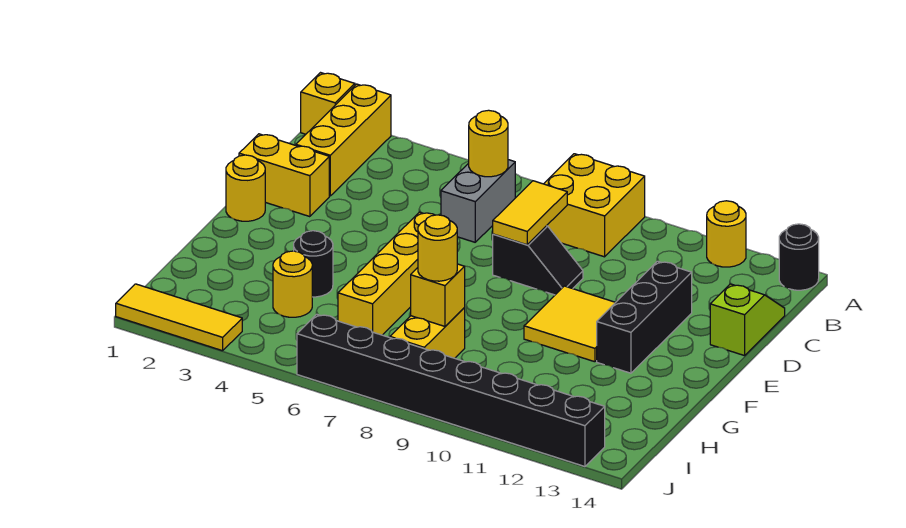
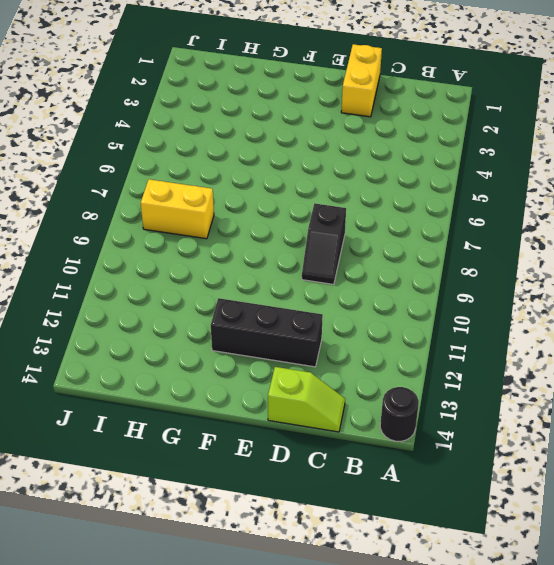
none -> yellow 1x1 brick [301,73,355,134]
none -> yellow 1x3 brick [296,84,391,196]
none -> yellow 2x2 brick [544,154,645,257]

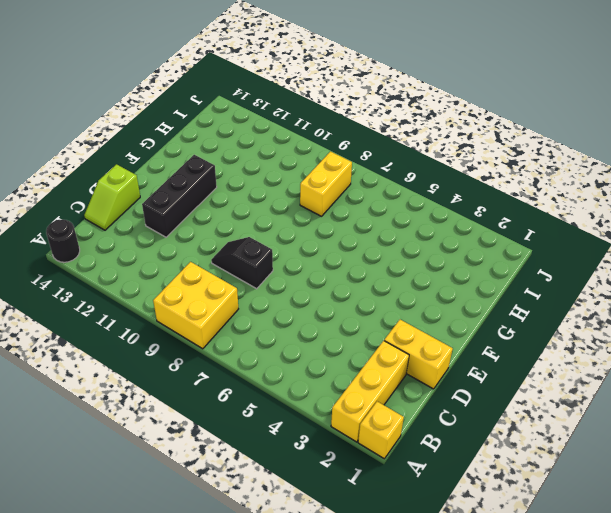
none -> yellow 1x1 round brick [707,201,746,267]
none -> grey 1x2 brick [441,160,515,242]
none -> yellow 1x1 round brick [226,155,265,221]

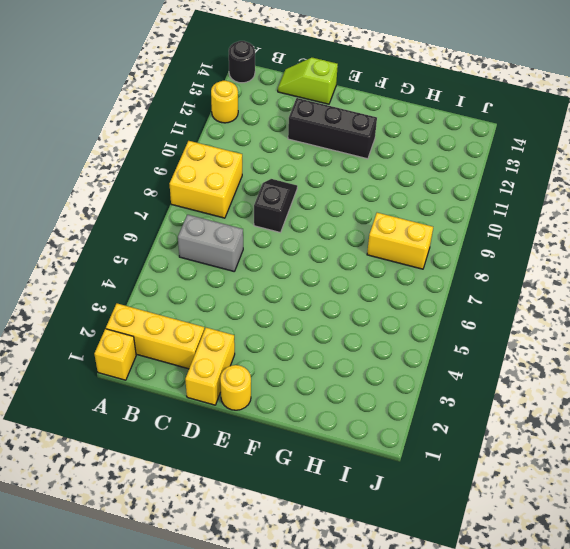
none -> yellow 1x4 brick [338,212,434,335]
none -> yellow 2x2 tile [524,286,616,362]
none -> black 1x1 round brick [294,231,333,297]

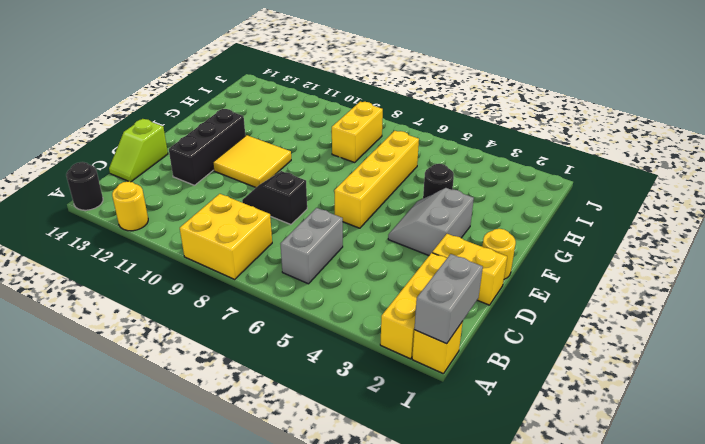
grey 1x2 brick [414,254,483,344] -> none
grey 2x2 slope [388,188,474,255] -> none
none -> yellow 1x1 round brick [273,251,312,317]
none -> yellow 1x3 tile [116,284,242,351]
none -> black 1x8 brick [297,314,605,467]

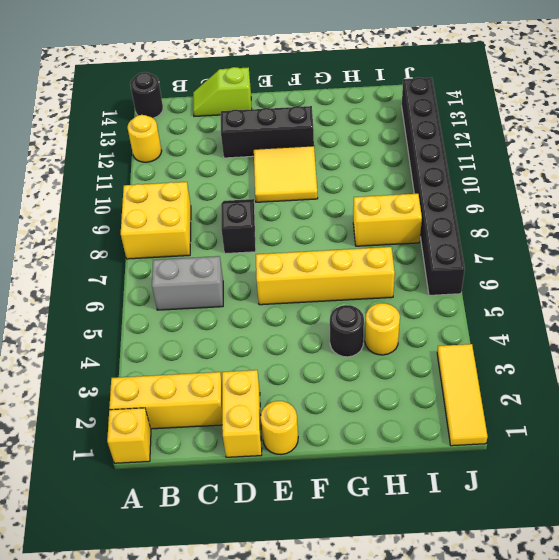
none -> yellow 1x1 round brick [469,110,508,177]
none -> yellow 1x2 tile [493,181,567,245]
none -> yellow 1x1 brick [411,264,465,326]

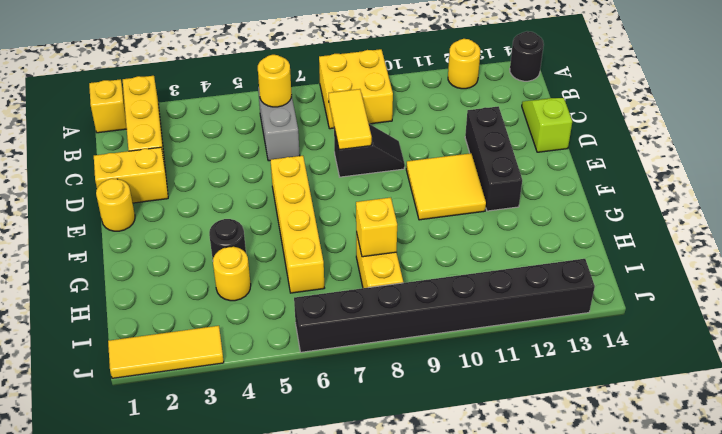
none -> yellow 1x1 round brick [418,215,457,281]

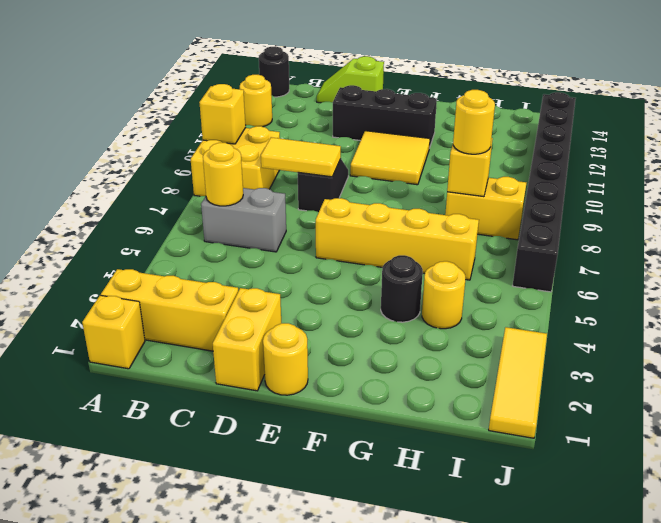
yellow 1x1 brick [199,84,246,144] -> none

